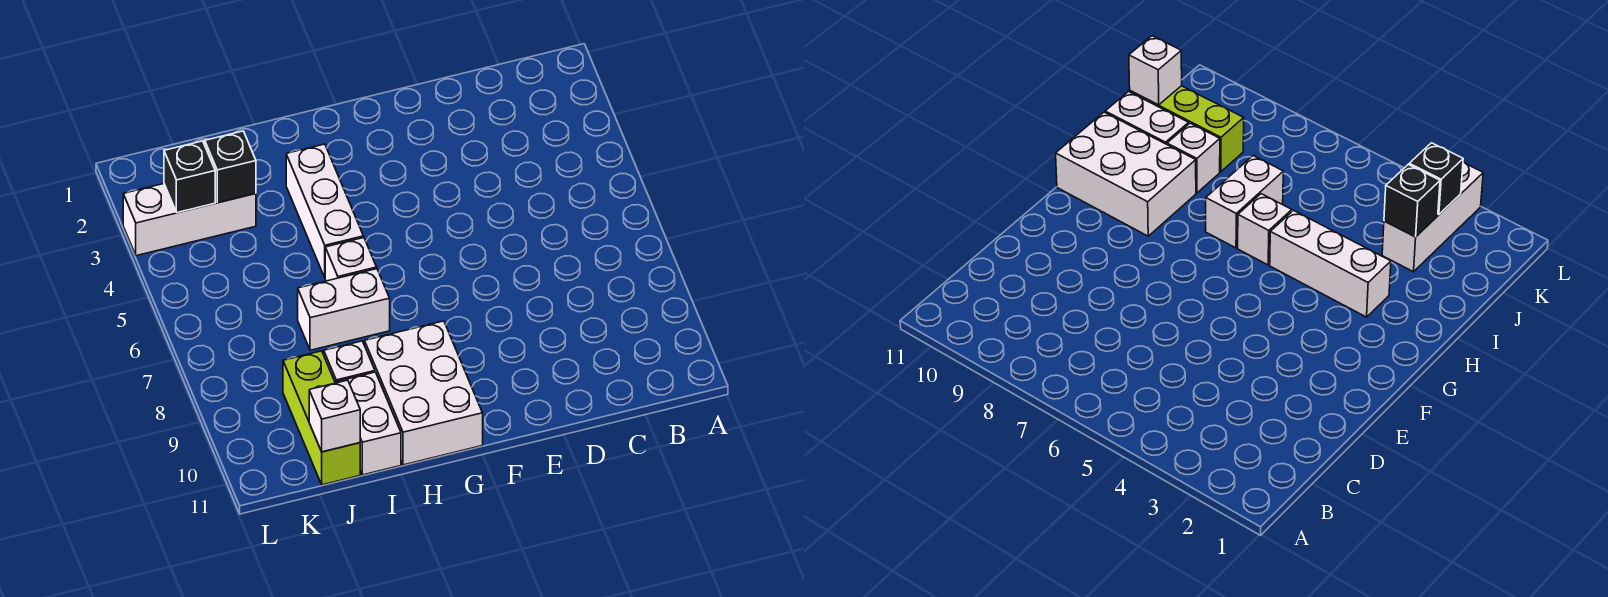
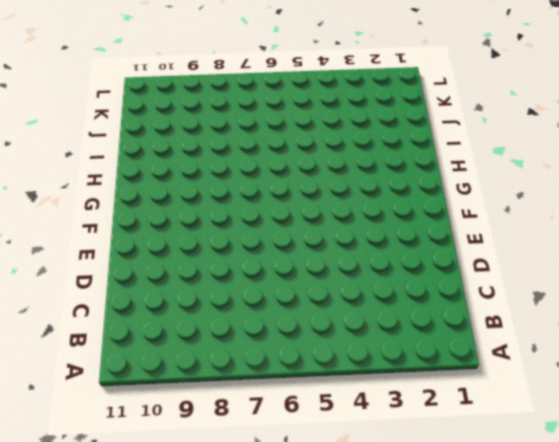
none -> white 2x3 brick [365,321,483,465]
none -> white 1x3 brick [286,144,363,277]

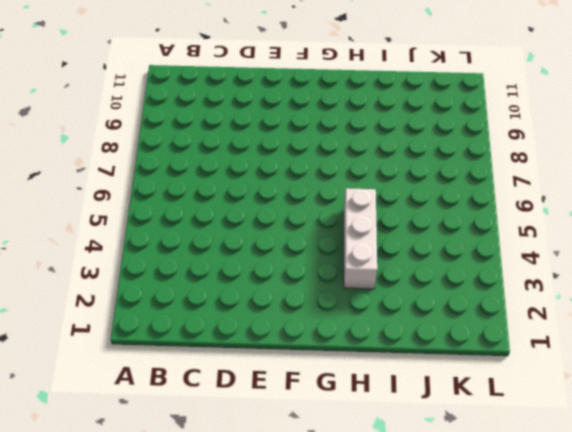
none -> white 2x3 brick [365,321,483,465]
none -> white 1x1 brick [325,238,377,281]

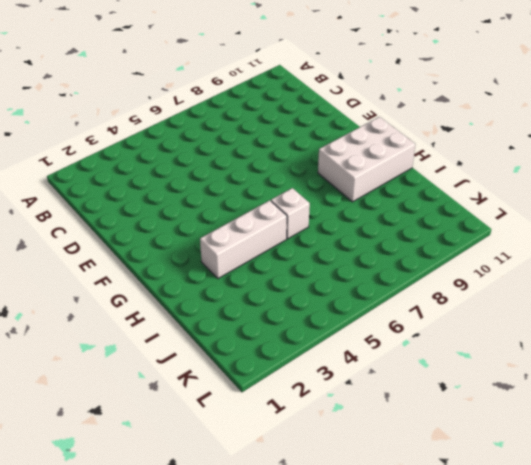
none -> white 1x2 brick [298,269,390,350]
none -> white 1x1 brick [324,341,375,383]

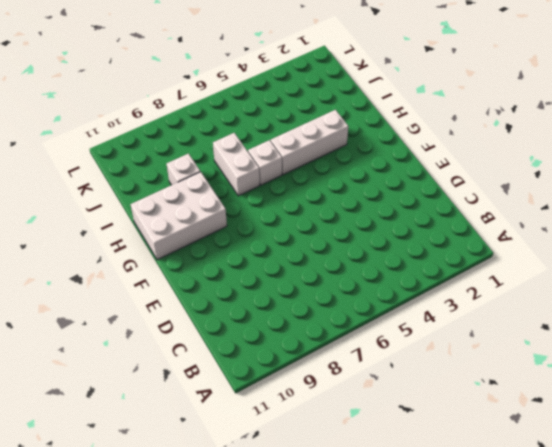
none -> white 1x2 brick [337,372,401,475]
none -> white 1x3 brick [123,184,256,256]

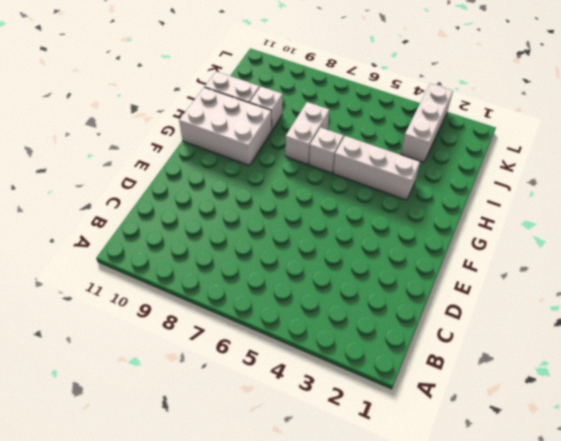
none -> lime 1x3 brick [283,351,360,485]
none -> black 1x1 brick [205,131,256,203]

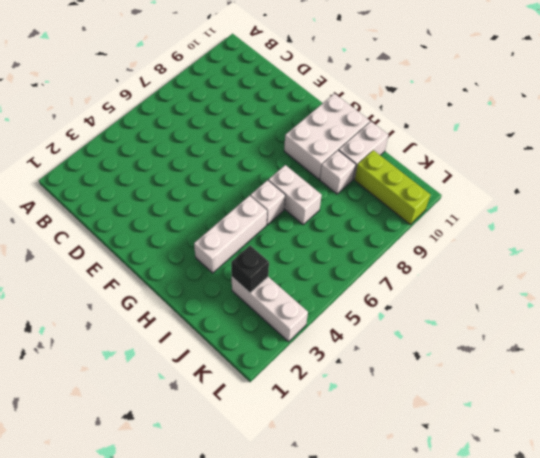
lime 1x3 brick [355,150,431,224] -> lime 1x3 brick turned to [283,351,360,485]
none -> white 1x1 brick [309,380,360,452]
none -> black 1x1 brick [164,141,215,213]

